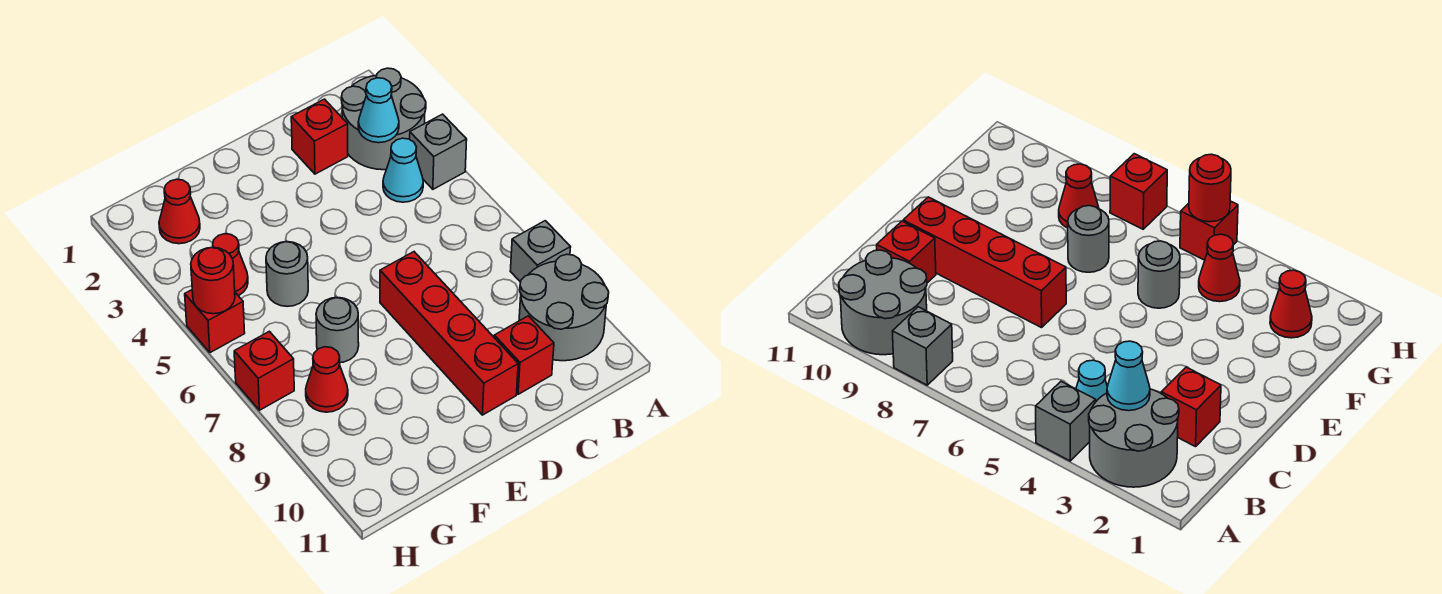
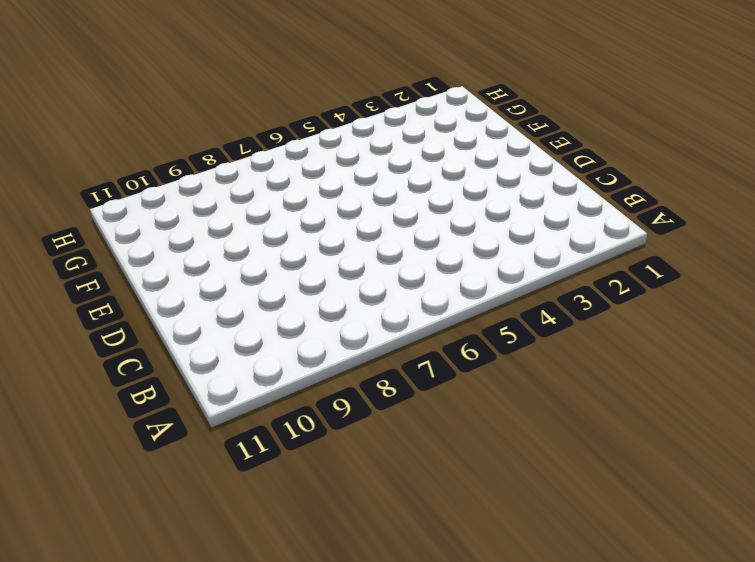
none -> grey 2x2 round brick [341,68,426,170]
none -> grey 1x1 brick [410,114,467,189]
none -> grey 1x1 brick [510,221,571,282]

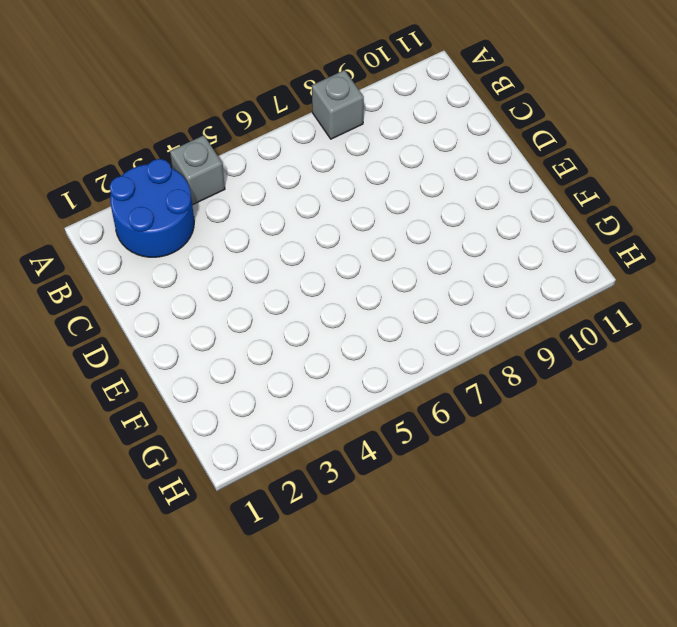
blue 2x2 round brick [110,159,194,257] -> grey 2x2 round brick [341,68,426,170]
none -> grey 2x2 round brick [519,254,609,361]
none -> cyan 1x1 cone [383,138,423,202]
none -> red 1x1 brick [291,99,348,174]

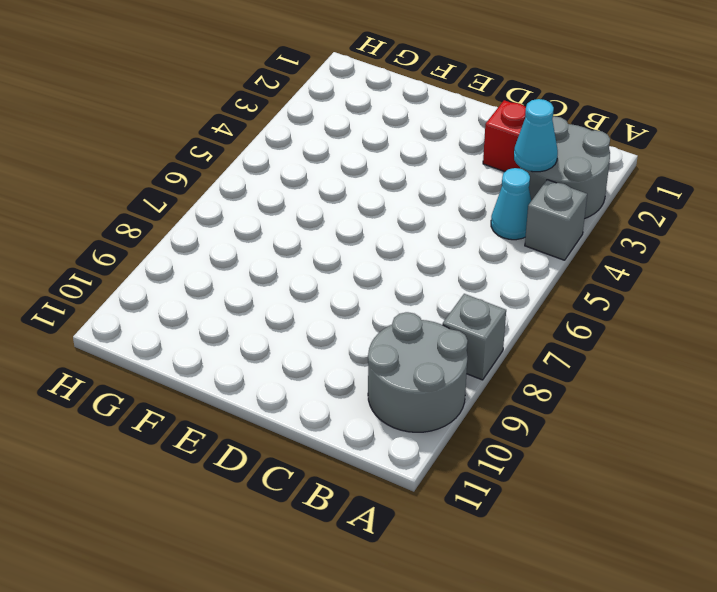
none -> red 1x1 brick [494,316,554,394]
none -> red 1x4 brick [380,252,518,415]
none -> grey 1x1 round brick [266,242,308,306]

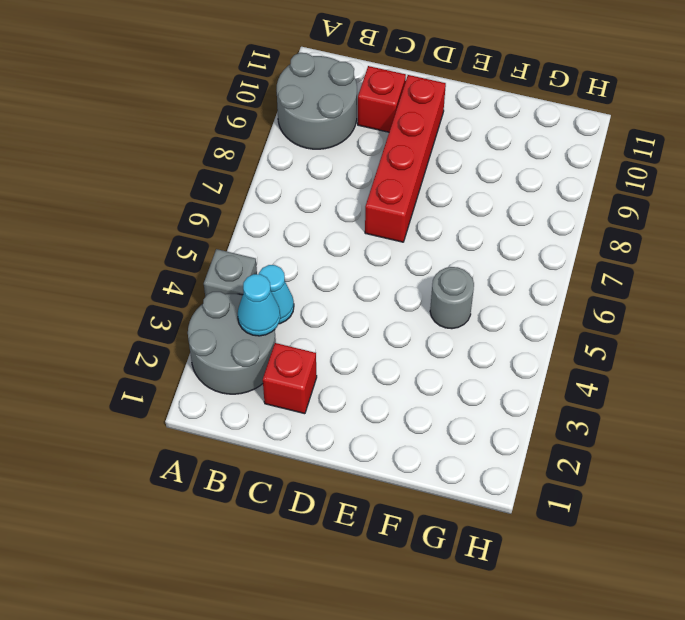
none -> grey 1x1 brick [510,221,571,282]
none -> grey 1x1 round brick [316,297,359,363]
none -> red 1x1 cone [159,179,200,244]

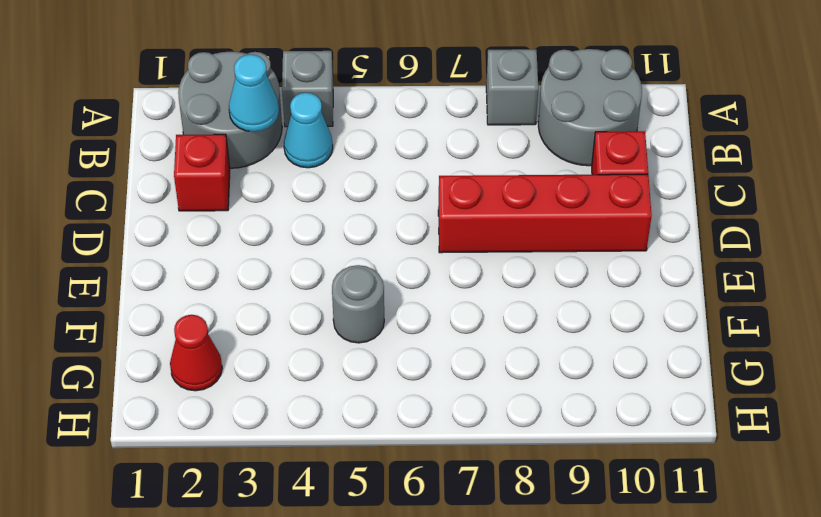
none -> grey 1x1 round brick [316,297,359,363]
none -> red 1x1 cone [213,234,248,296]
none -> red 1x1 cone [306,347,348,412]

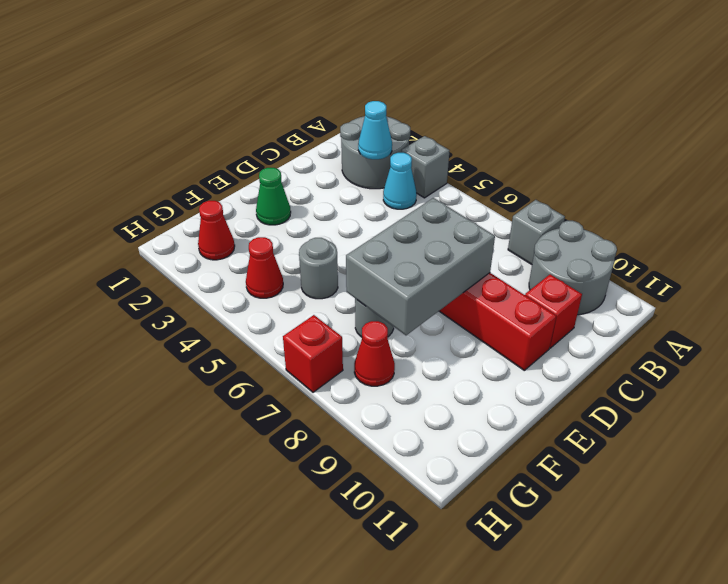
grey 2x3 brick [346,198,495,335] -> none
green 1x1 cone [256,168,291,225] -> none
none -> red 1x1 brick [291,99,348,174]
none -> red 1x1 brick [185,290,245,353]
none -> red 1x1 round brick [191,247,235,314]

